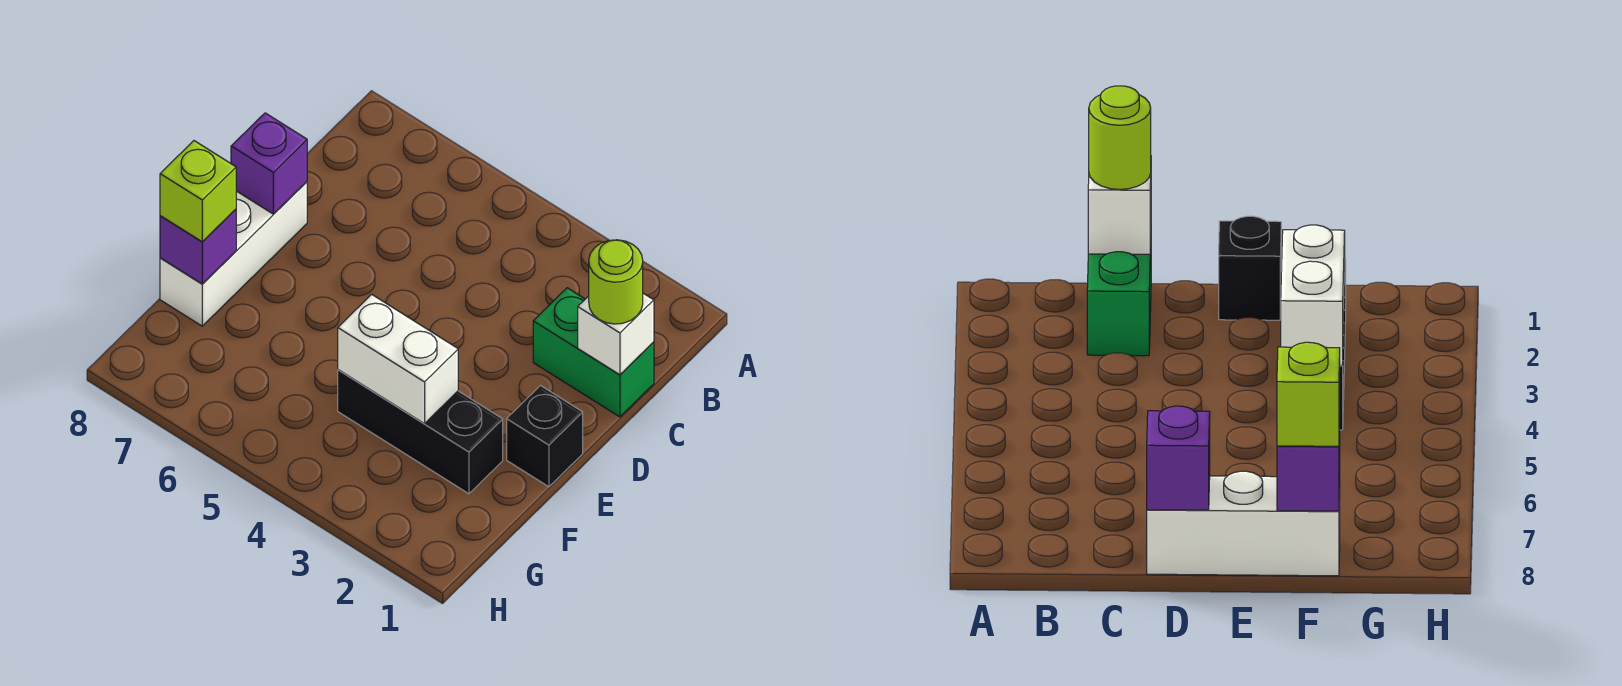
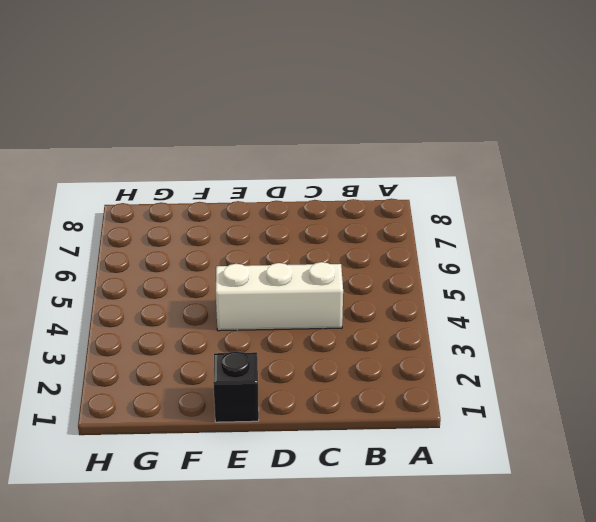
white 1x3 brick [216,262,343,331] -> white 1x3 brick moved to [160,182,307,326]
none -> green 1x2 brick [533,288,654,417]
none -> black 1x3 brick [338,370,503,494]

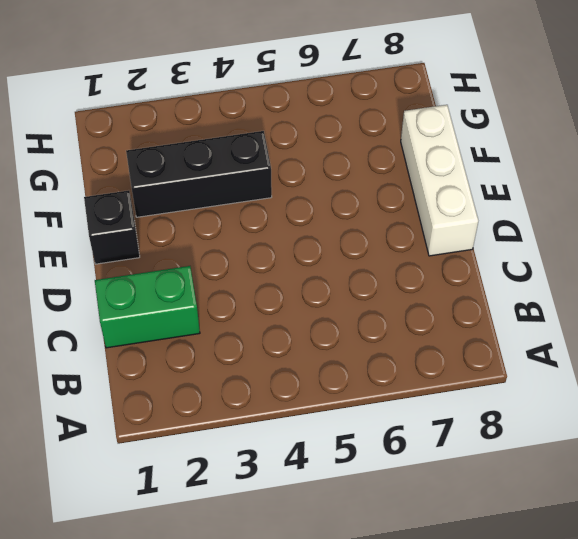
none -> white 1x1 brick [578,293,654,375]
none -> purple 1x1 brick [231,113,307,214]

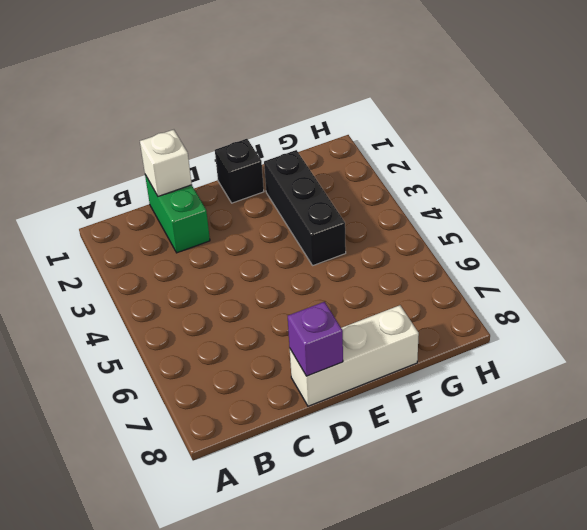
none -> white 1x2 brick [338,294,458,424]
none -> purple 1x1 brick [160,209,236,284]

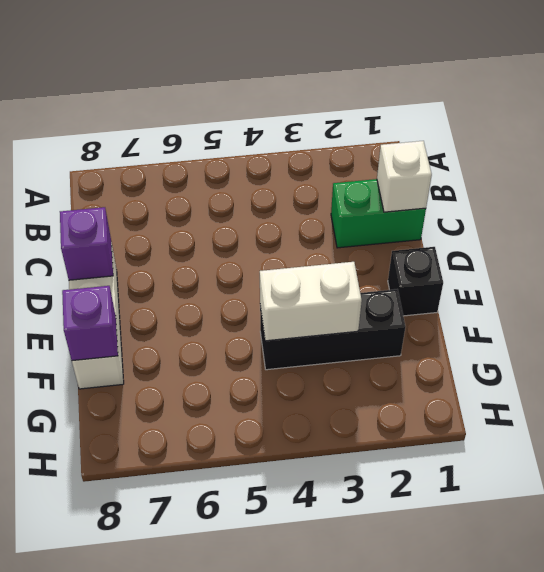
none -> lime 1x1 round brick [589,240,643,324]
none -> lime 1x1 brick [160,141,236,242]

